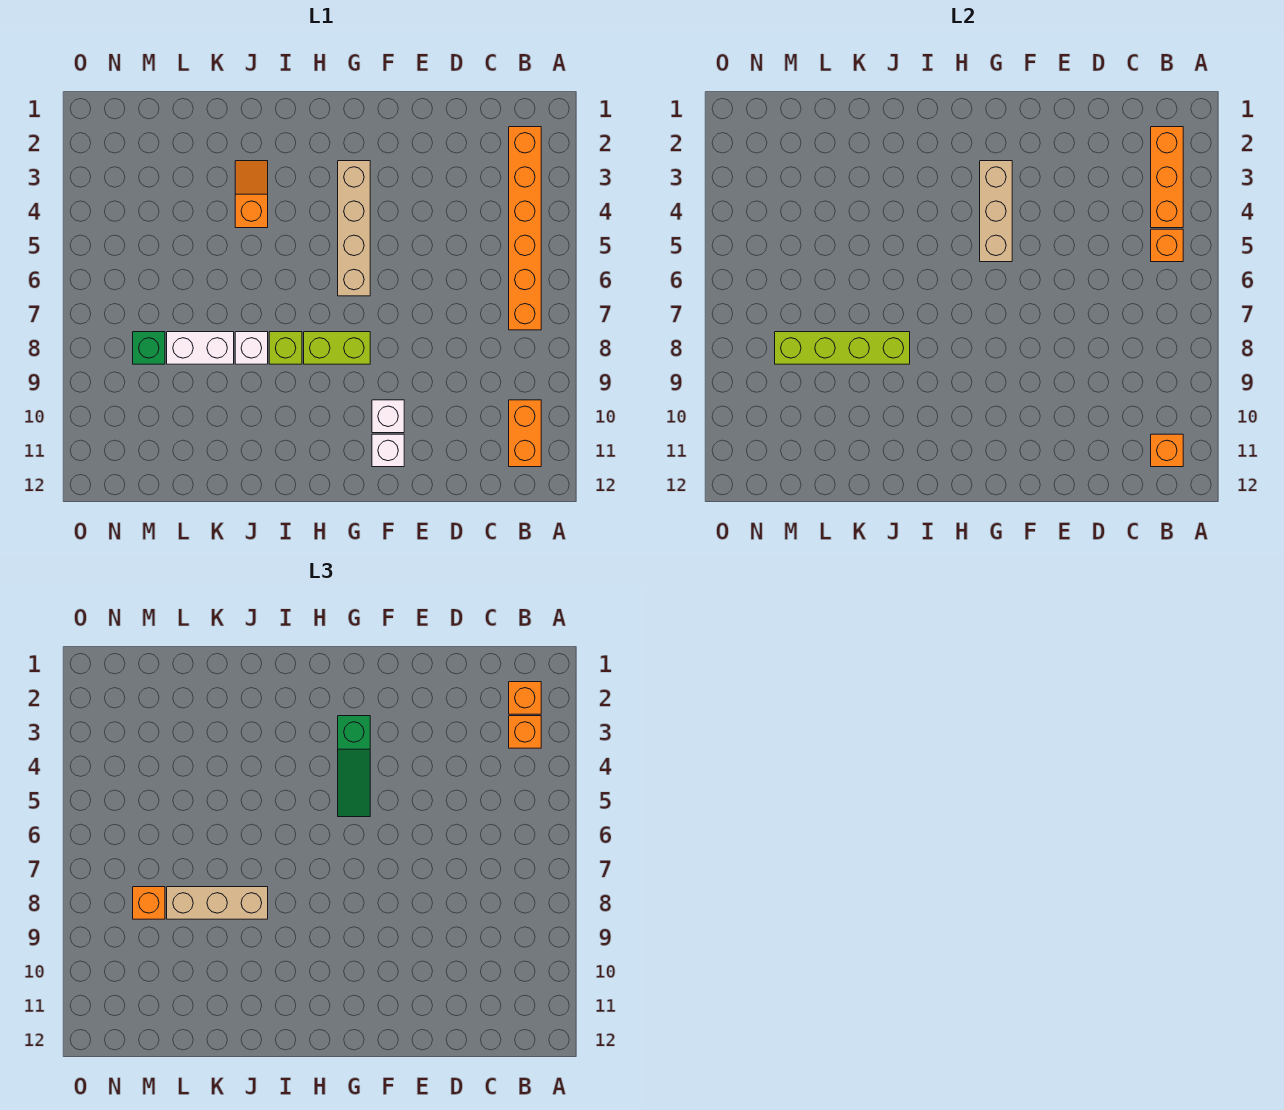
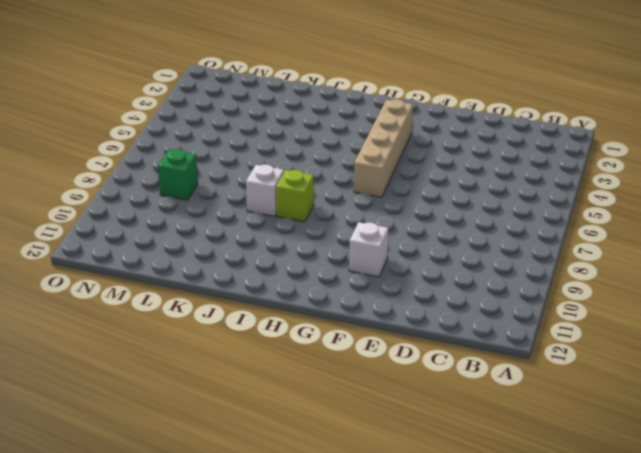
none -> orange 1x6 brick [509,127,541,330]
none -> orange 1x2 brick [509,400,541,467]
none -> white 1x1 brick [372,434,404,467]

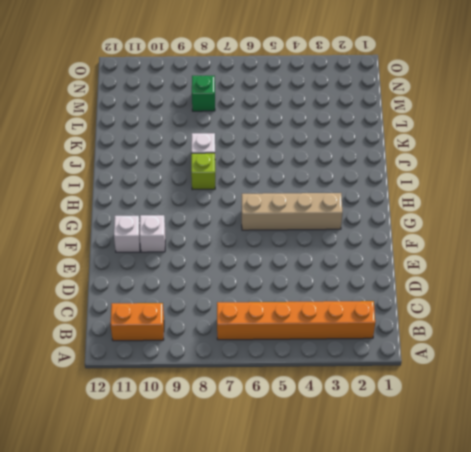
none -> lime 1x2 brick [304,332,370,364]
none -> orange 1x2 slope [235,161,268,228]
none -> white 1x2 brick [167,332,234,364]

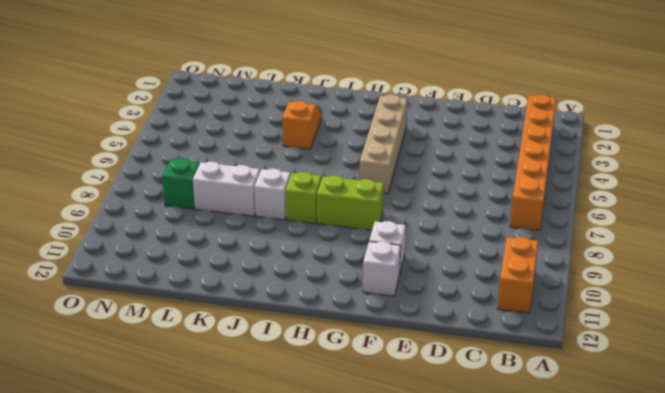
none -> orange 1x3 brick [1151,127,1183,228]
none -> orange 1x1 brick [1151,229,1183,262]
none -> orange 1x1 brick [1151,434,1183,467]

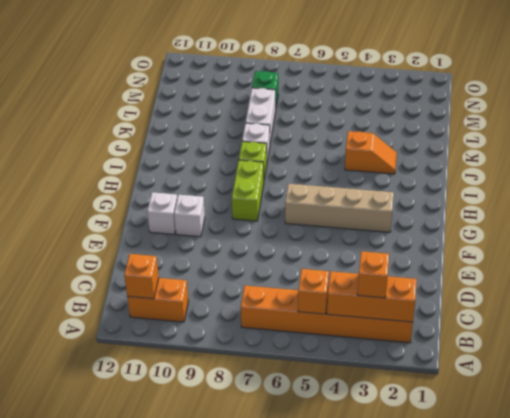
none -> tan 1x3 brick [980,161,1012,262]
none -> lime 1x4 brick [775,332,910,364]
none -> orange 1x1 brick [509,682,541,714]

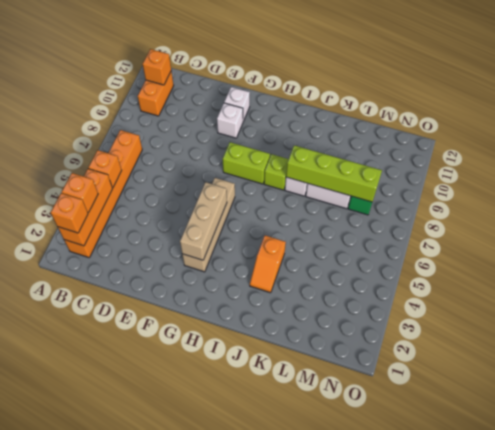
none -> green 1x3 slope [338,716,370,817]
none -> tan 1x3 brick [167,887,268,919]
none -> orange 1x1 brick [133,887,165,919]

